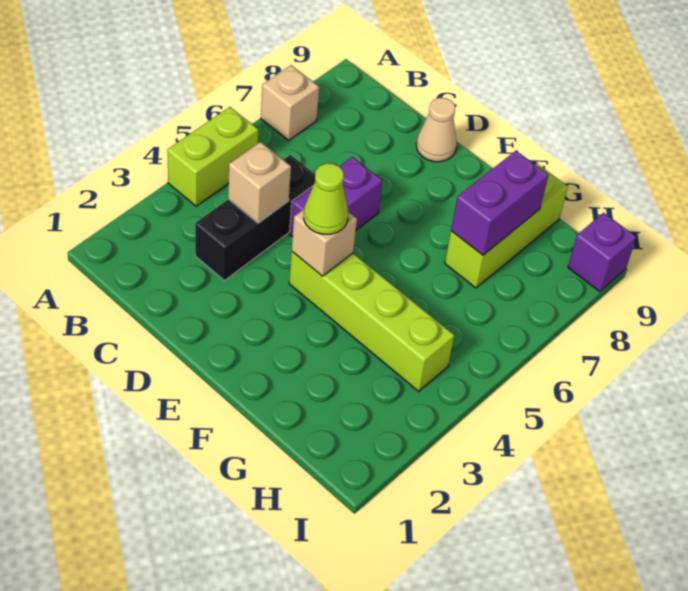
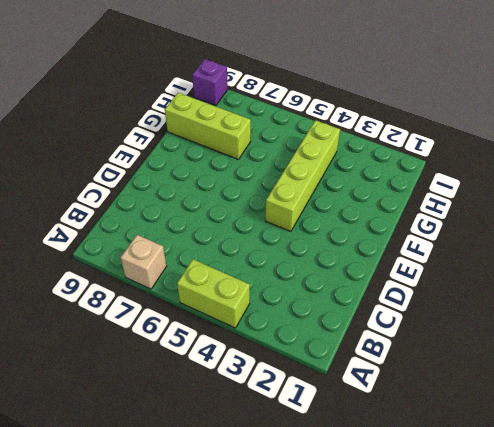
none -> black 1x3 brick [195,155,315,281]
none -> purple 1x2 brick [290,157,382,237]
none -> tan 1x1 cone [416,98,457,162]

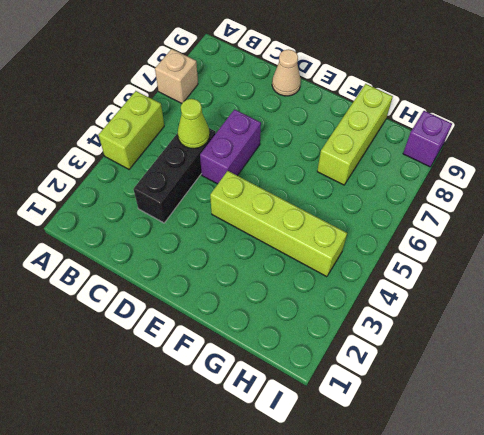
lime 1x1 cone [178,99,210,149] -> lime 1x1 cone moved to [304,163,348,234]
none -> tan 1x1 brick [228,142,291,223]
none -> tan 1x1 brick [292,209,357,276]
none -> purple 1x2 brick [451,151,548,255]

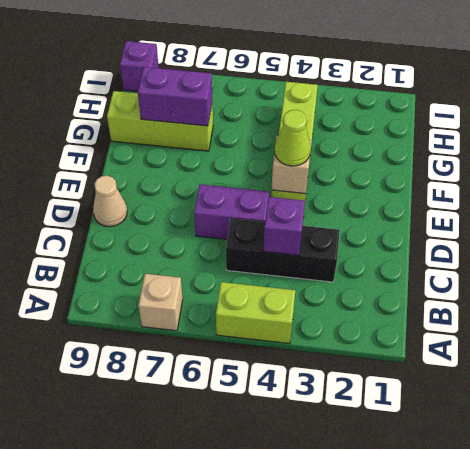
purple 1x1 brick [263,197,305,255] -> tan 1x1 brick [228,142,291,223]

